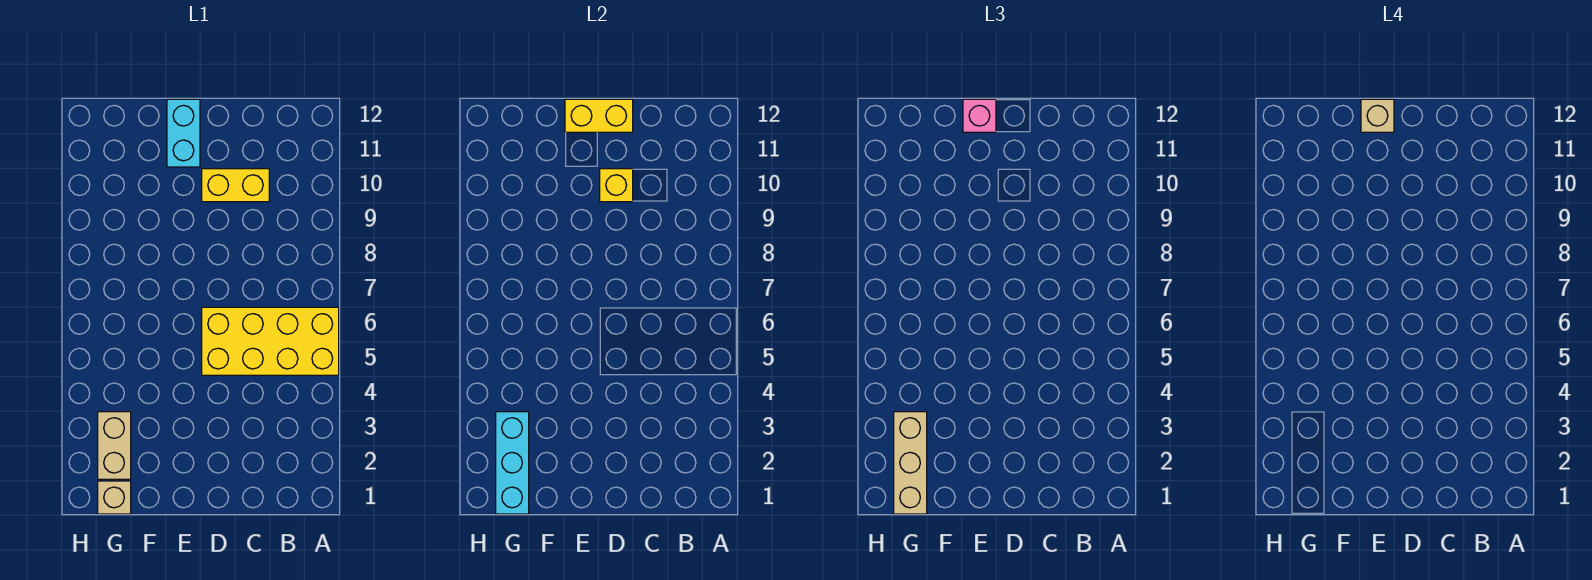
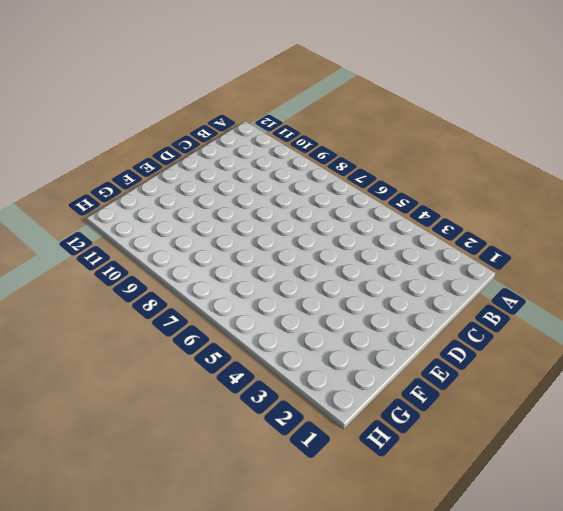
none -> yellow 2x4 brick [202,307,339,375]
none -> yellow 1x2 brick [202,169,269,202]

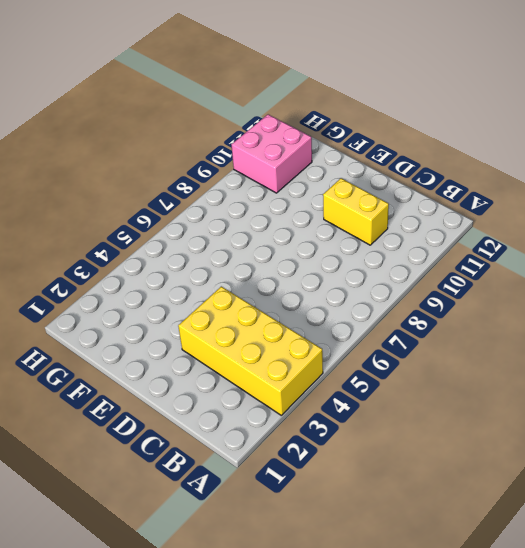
yellow 2x4 brick [178,286,323,415] -> yellow 2x4 brick moved to [202,307,339,375]
pink 2x2 brick [232,114,312,193] -> none
none -> cyan 1x2 brick [167,99,200,167]
none -> tan 1x1 brick [98,481,131,514]

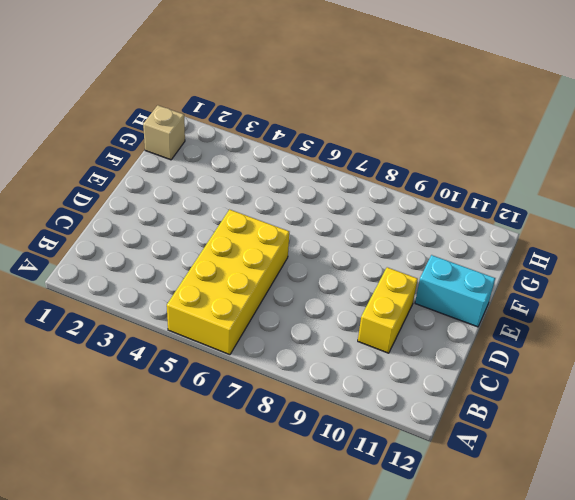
none -> tan 1x2 brick [98,412,131,479]
none -> yellow 1x1 brick [600,169,633,202]

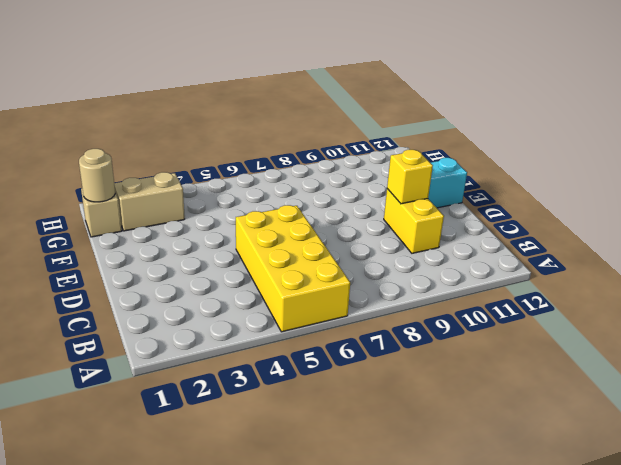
tan 1x1 round brick [79,149,115,202] -> cyan 1x3 brick [496,412,529,514]
none -> yellow 1x2 brick [565,99,633,132]
none -> pink 1x1 brick [963,99,996,132]

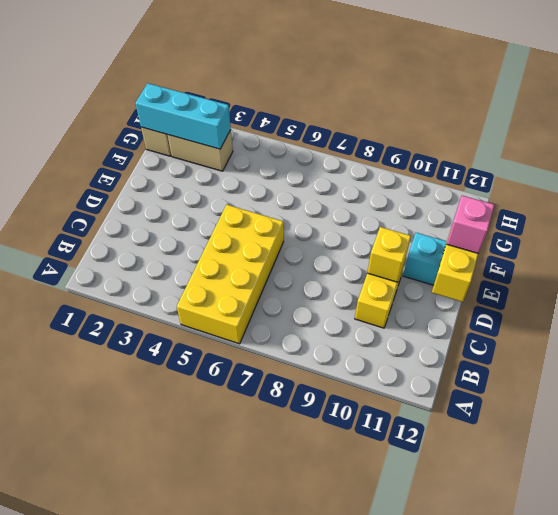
none -> tan 1x3 brick [894,412,927,514]
none -> tan 1x1 brick [1361,99,1394,132]

